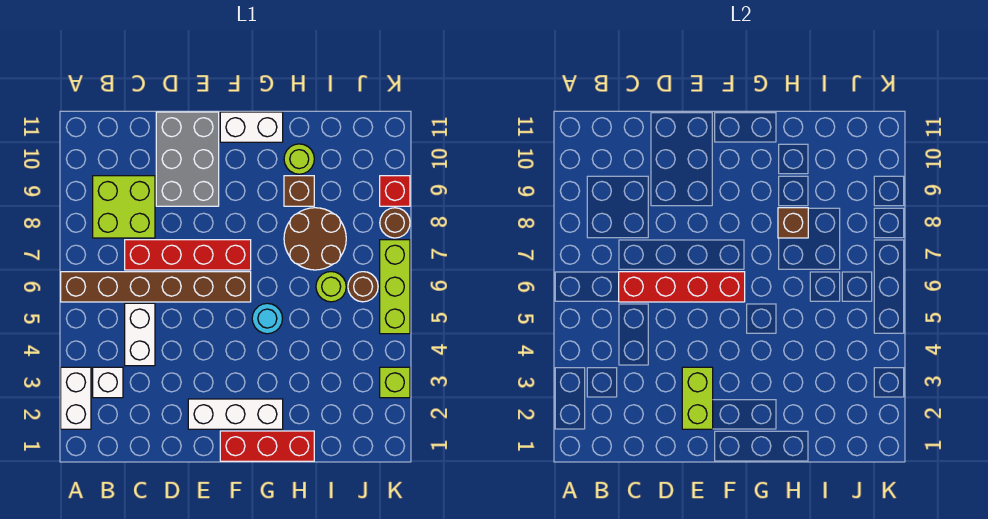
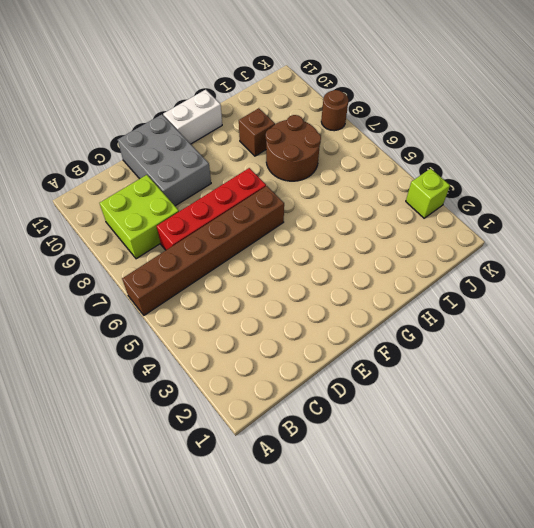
none -> white 1x2 brick [61,367,91,429]
none -> white 1x1 brick [93,367,123,398]
none -> white 1x2 brick [125,303,155,366]

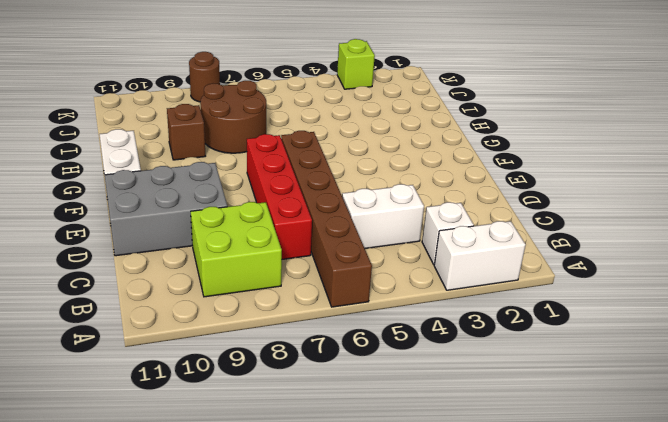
none -> white 1x3 brick [188,399,283,429]
none -> red 1x3 brick [220,431,314,461]
none -> cyan 1x1 round brick [252,303,282,334]

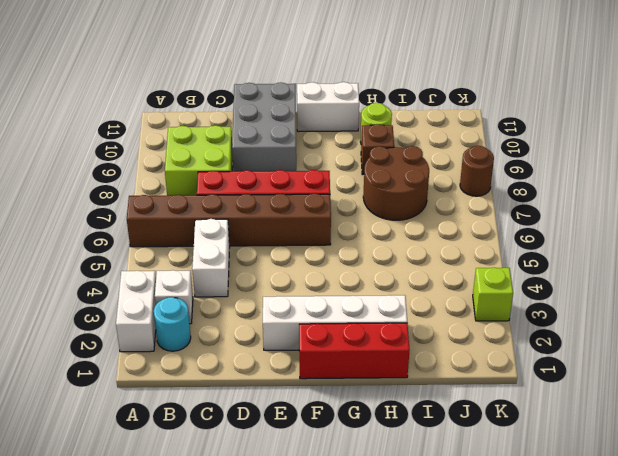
cyan 1x1 round brick [154,297,191,351] -> cyan 1x1 round brick moved to [252,303,282,334]
white 1x4 brick [263,295,407,350] -> white 1x3 brick [188,399,283,429]
none -> lime 1x1 round brick [316,272,346,302]
none -> brown 1x1 round brick [348,272,378,302]
none -> lime 1x3 brick [380,240,410,334]

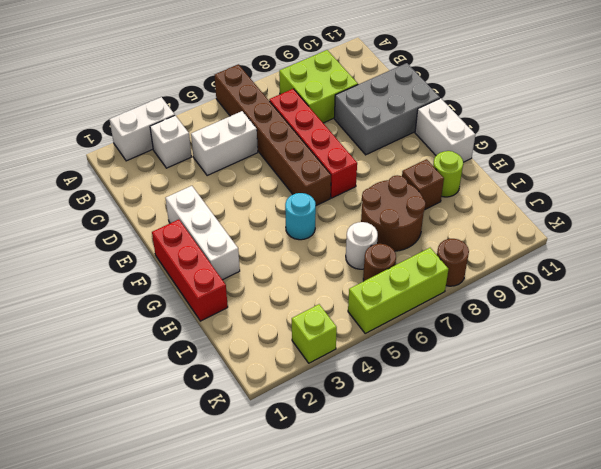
white 1x1 round brick [346,222,378,269] -> lime 1x1 round brick [316,272,346,302]
none -> red 1x1 brick [380,176,410,206]
none -> red 1x4 brick [619,272,745,302]
none -> lime 1x2 brick [682,367,713,429]

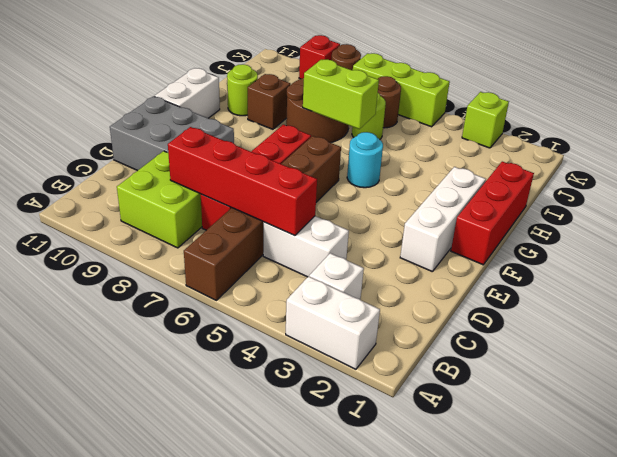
red 1x4 brick [168,127,317,236] -> red 1x4 brick turned to [619,272,745,302]
lime 1x2 brick [303,59,379,129] -> lime 1x2 brick moved to [682,367,713,429]
none -> brown 1x1 brick [778,208,808,238]

